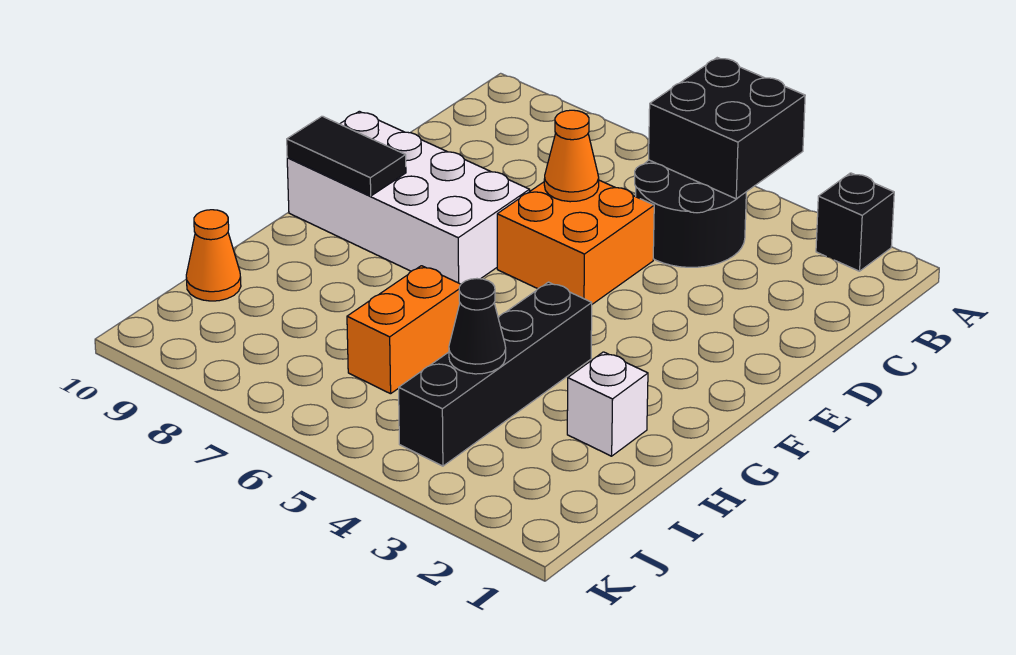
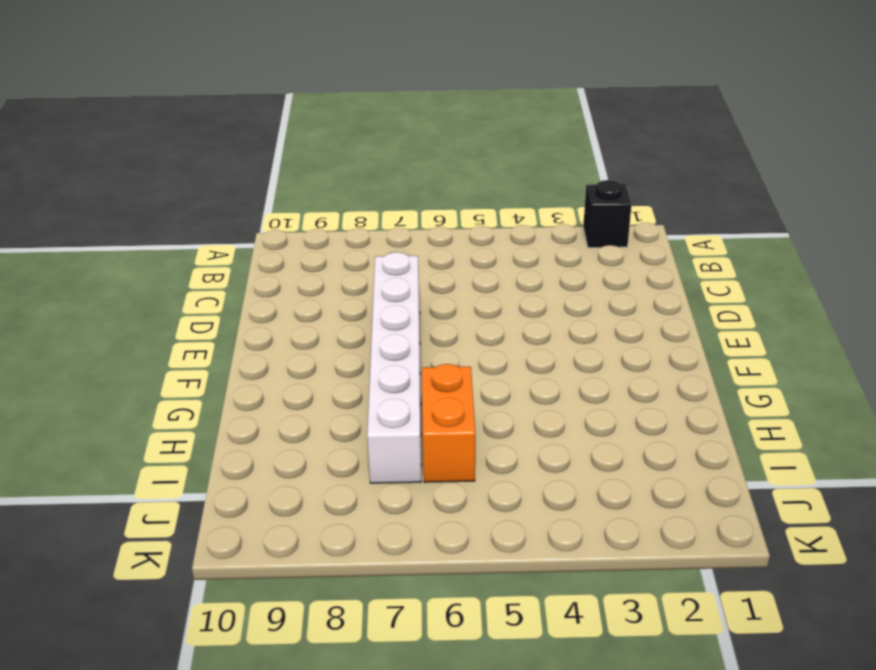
white 1x6 brick [367,252,421,483] -> white 2x4 brick [287,111,530,284]
none -> black 2x2 round brick [635,160,746,267]
none -> orange 2x2 brick [497,180,654,304]
none -> black 1x4 brick [399,282,592,466]

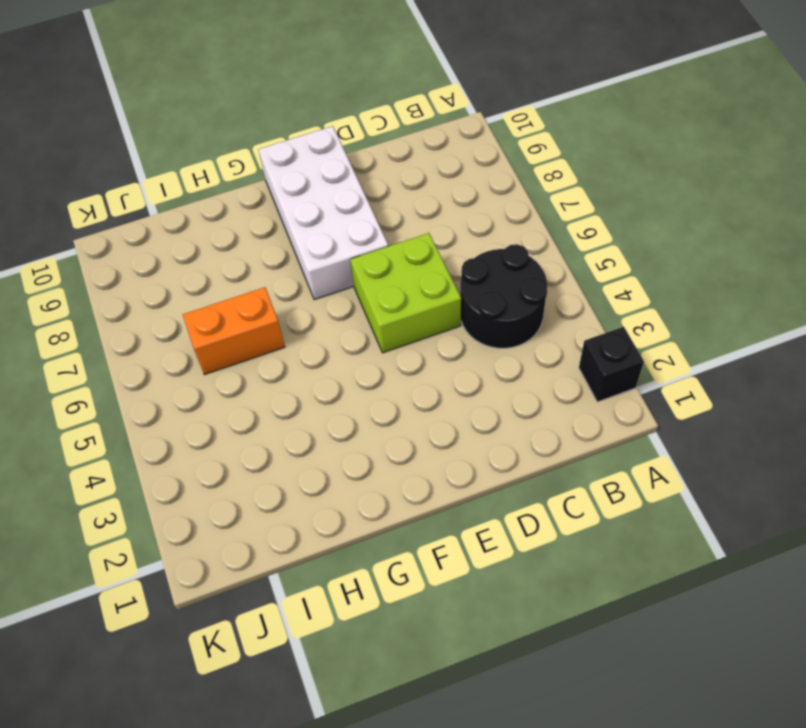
lime 2x2 brick [350,233,461,353] -> orange 2x2 brick [497,180,654,304]
none -> black 1x4 brick [399,282,592,466]
none -> white 1x1 brick [567,352,648,456]
none -> orange 1x1 cone [186,210,241,301]

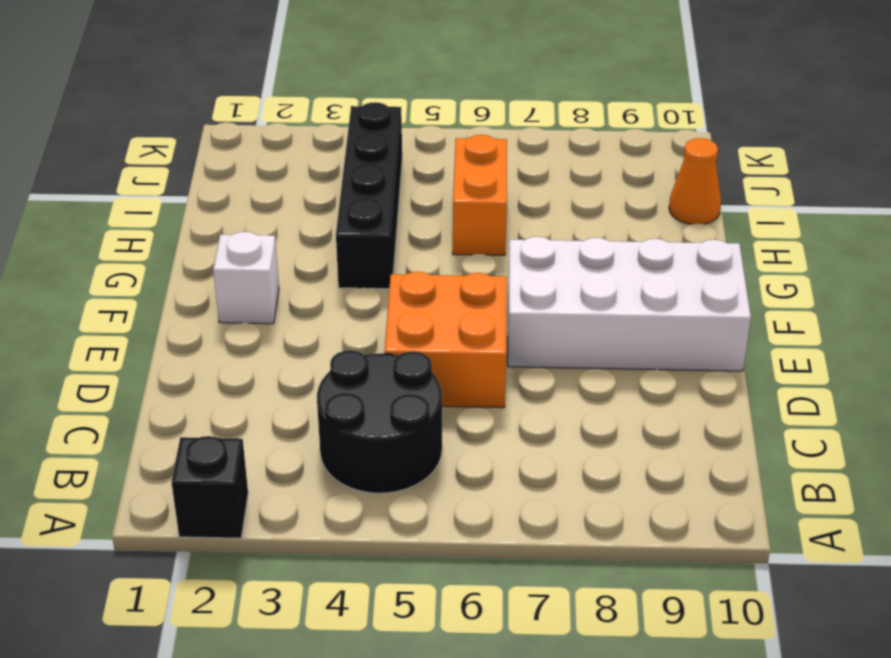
white 1x1 brick [213,232,279,324] -> white 1x1 brick moved to [567,352,648,456]
none -> black 2x2 brick [649,58,805,199]
none -> orange 1x1 cone [544,110,599,202]
none -> black 1x2 tile [287,116,406,196]

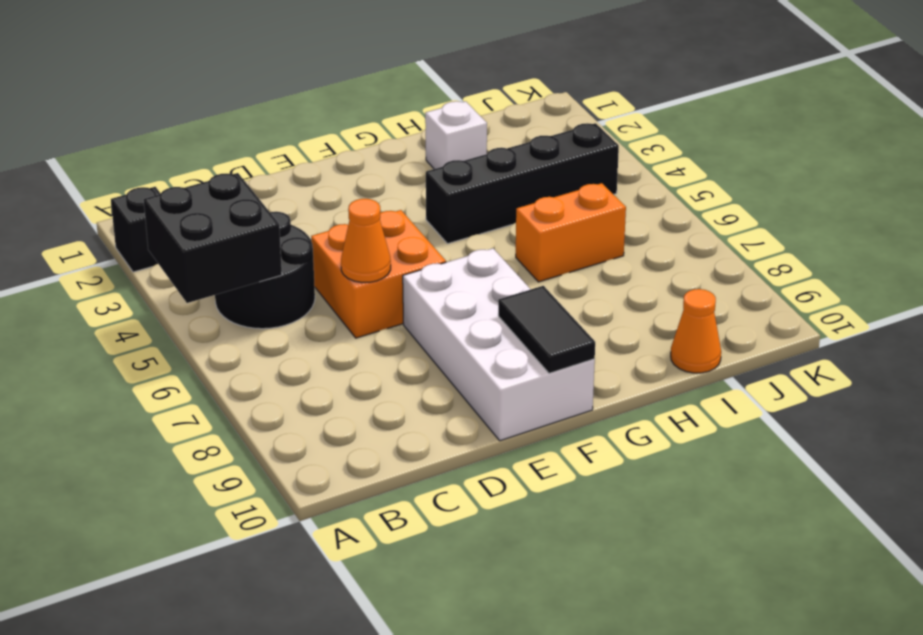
none -> black 1x1 cone [449,279,506,374]

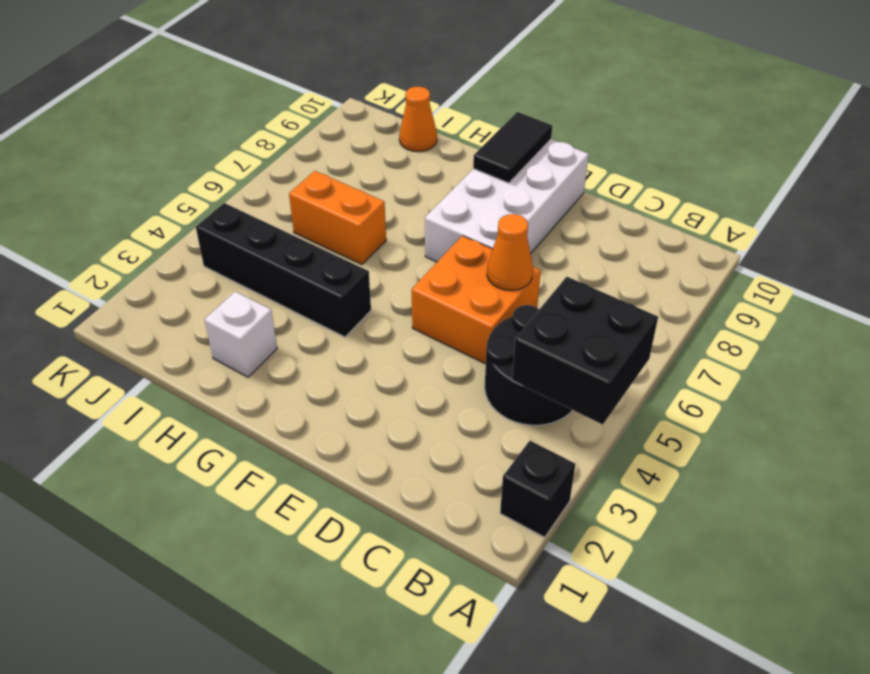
none -> black 1x1 cone [449,279,506,374]

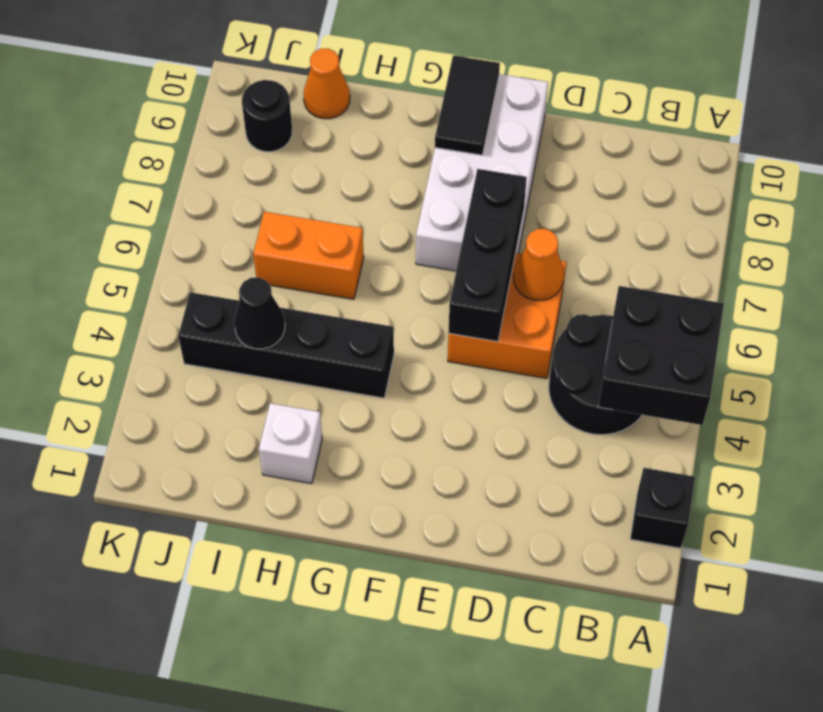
black 1x3 brick [449,169,527,342] -> none
black 1x1 round brick [242,80,292,152] -> none

